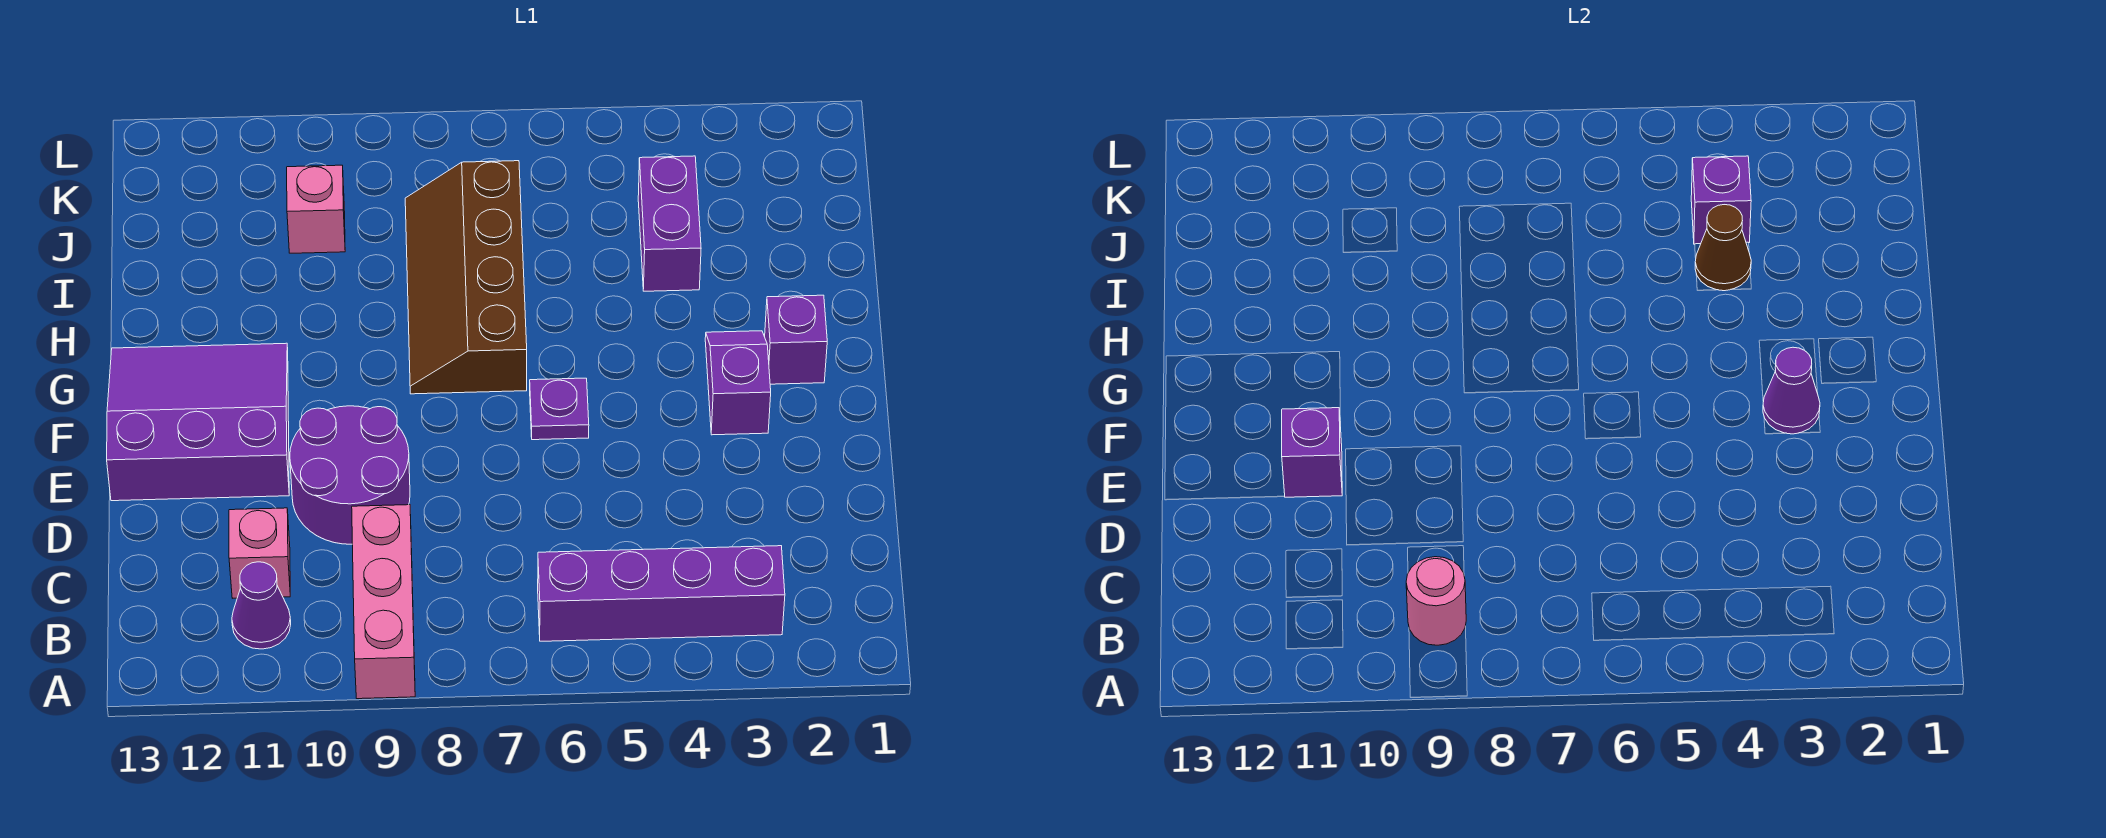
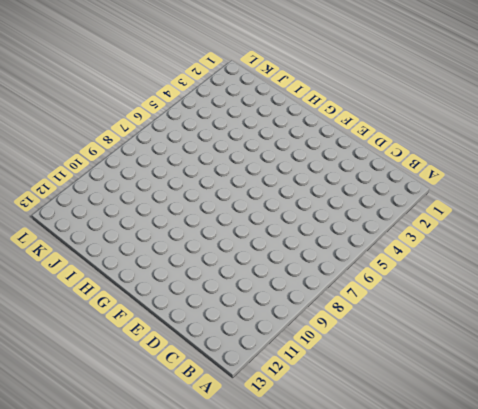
none -> pink 1x3 brick [352,505,415,699]
none -> purple 1x4 brick [538,546,785,641]
none -> purple 1x1 cone [232,562,291,649]

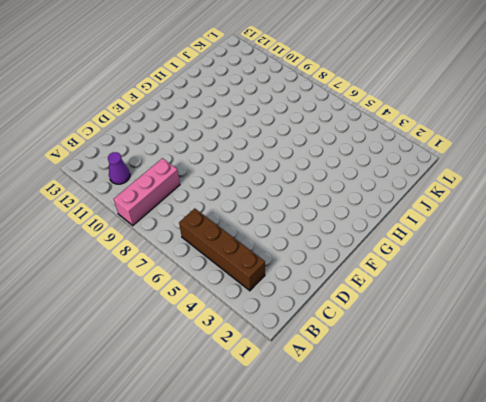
brown 1x4 brick [179,208,265,291] -> purple 1x4 brick [538,546,785,641]
none -> pink 1x1 brick [229,508,290,598]
none -> purple 2x2 round brick [290,406,410,544]
none -> purple 3x3 slope [107,343,289,501]

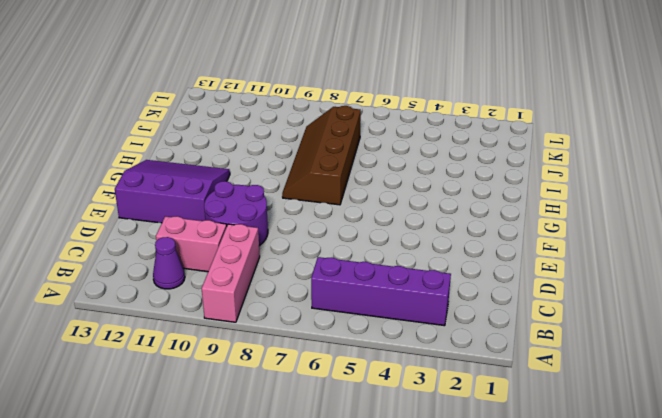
pink 1x2 brick [156,216,227,272] -> pink 1x1 brick [229,508,290,598]
none -> purple 1x2 slope [705,331,771,435]
none -> purple 1x1 plate [530,378,589,440]
none -> purple 1x1 brick [765,295,827,384]

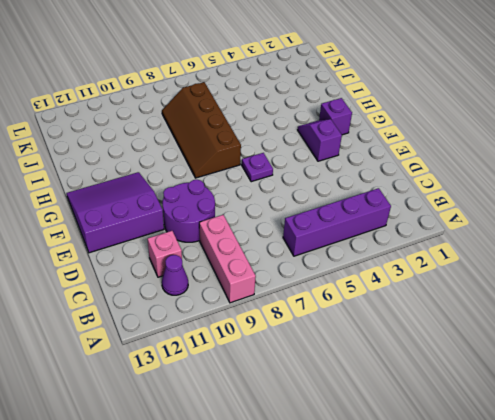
none -> purple 1x2 brick [638,156,701,291]
none -> pink 1x1 brick [287,165,345,253]
none -> pink 1x1 round brick [1406,557,1466,645]

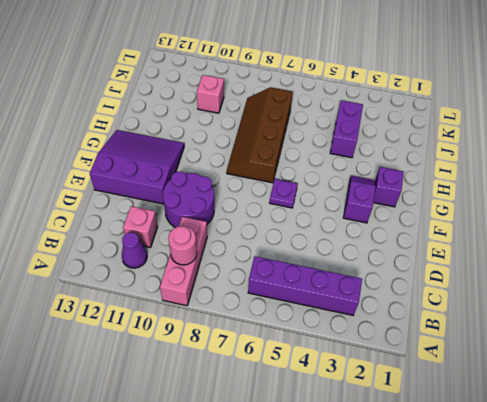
none -> purple 1x1 brick [1282,408,1342,497]
none -> purple 1x1 cone [1763,347,1820,434]
none -> brown 1x1 cone [1695,205,1751,291]

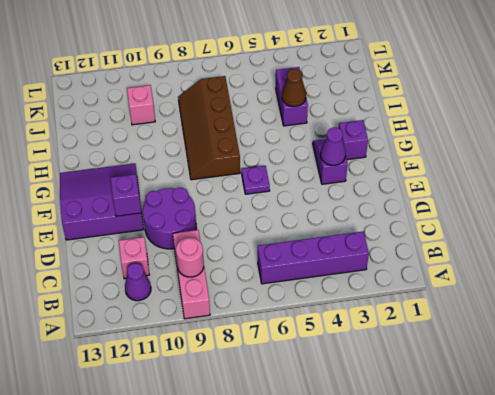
none -> purple 1x1 brick [1691,156,1751,244]

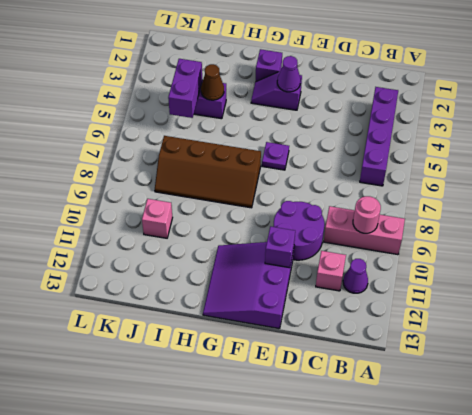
purple 1x2 brick [168,59,202,118] -> purple 1x1 brick [1691,156,1751,244]

